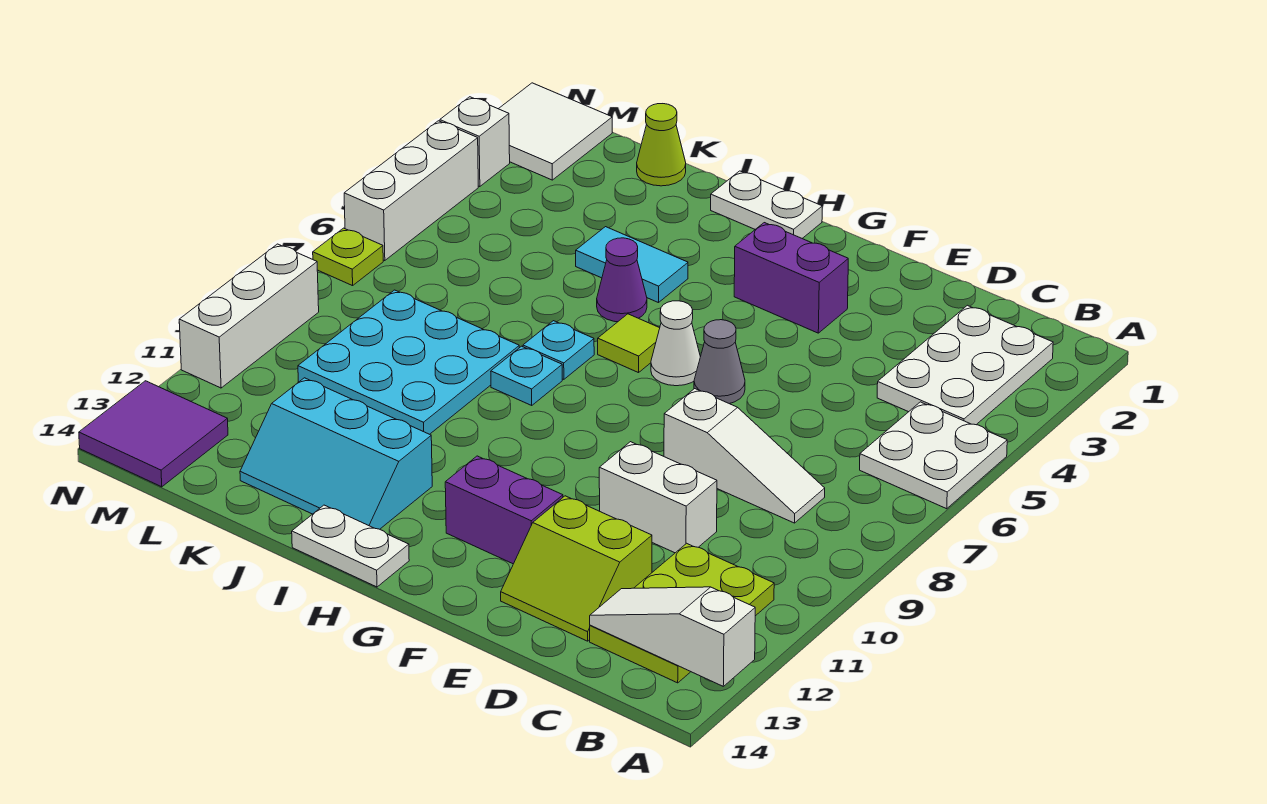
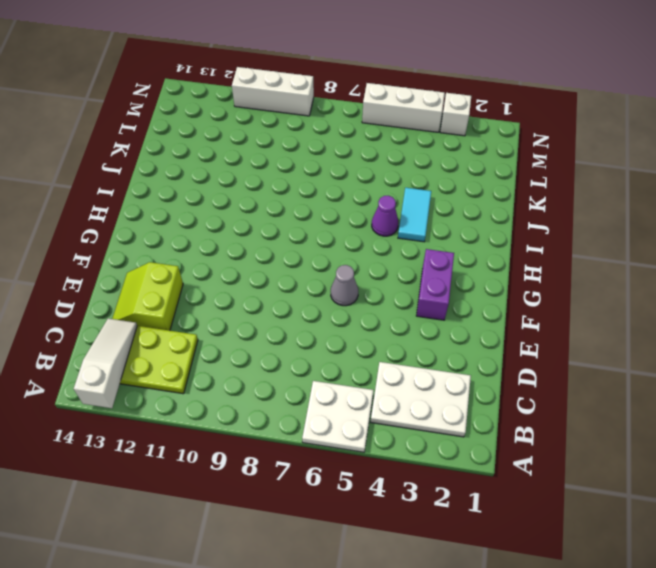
none -> white 1x3 slope [664,389,825,523]
none -> white 1x2 brick [599,442,717,553]
none -> purple 1x2 brick [445,456,563,564]

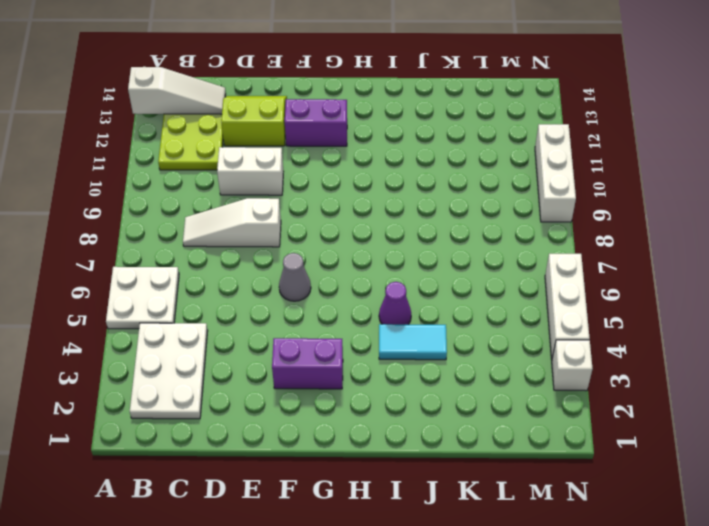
none -> white 1x1 cone [651,301,700,386]
none -> white 1x2 plate [711,171,822,238]
none -> lime 1x1 tile [598,314,660,373]

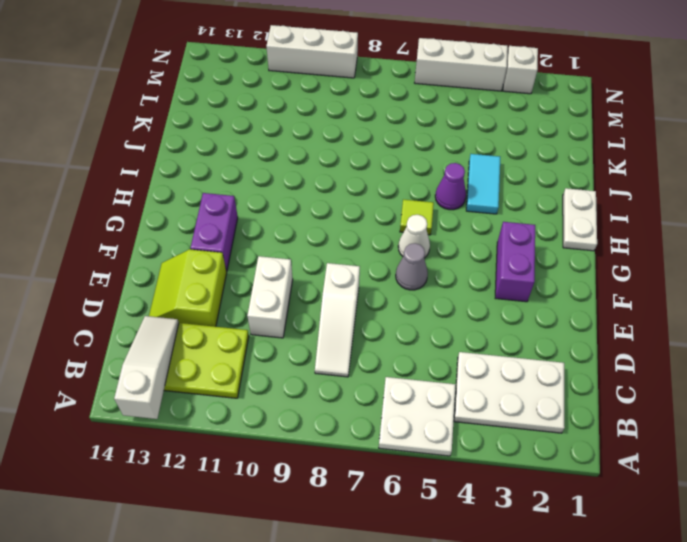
none -> white 1x2 plate [292,505,409,587]
none -> cyan 1x1 plate [523,321,594,379]
none -> cyan 1x1 plate [491,346,562,405]

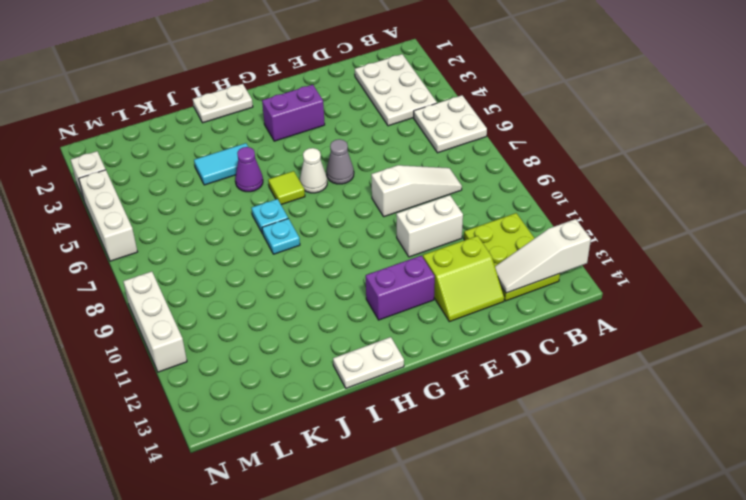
none -> cyan 2x3 slope [240,378,432,529]
none -> cyan 3x3 plate [298,290,519,434]
none -> lime 1x1 cone [637,104,686,186]

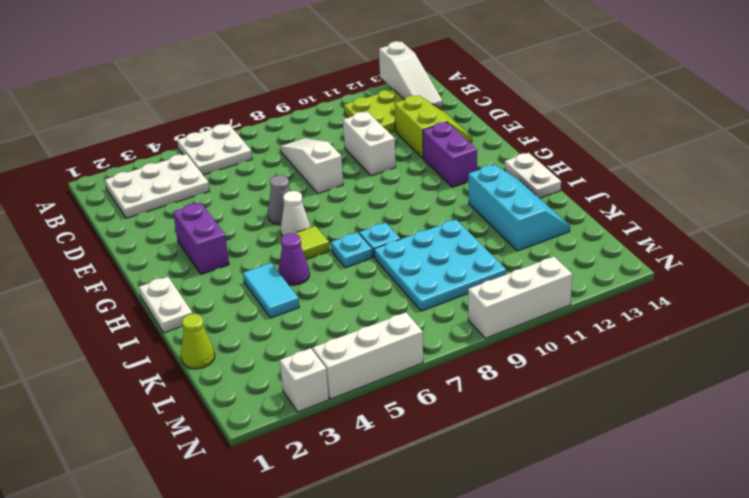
none -> white 2x2 tile [499,83,612,180]
none -> purple 2x2 tile [79,381,228,487]
none -> lime 1x1 plate [313,228,383,286]

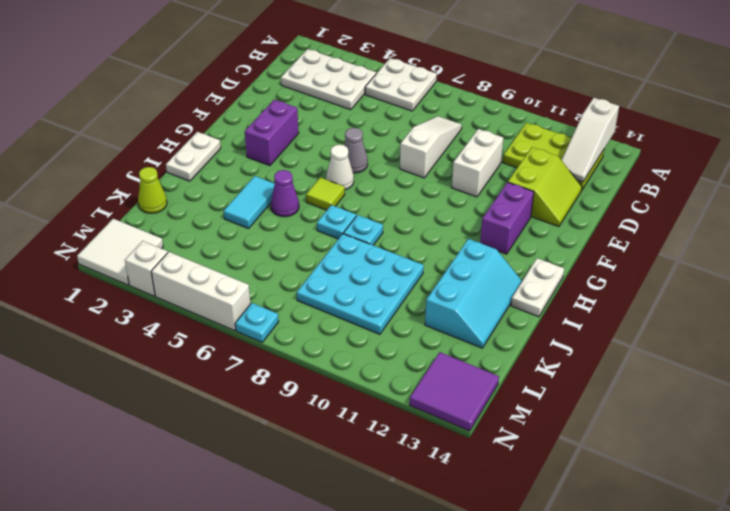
cyan 1x1 plate [235,303,279,342] -> lime 1x1 plate [313,228,383,286]
none -> white 1x3 brick [179,244,319,388]

